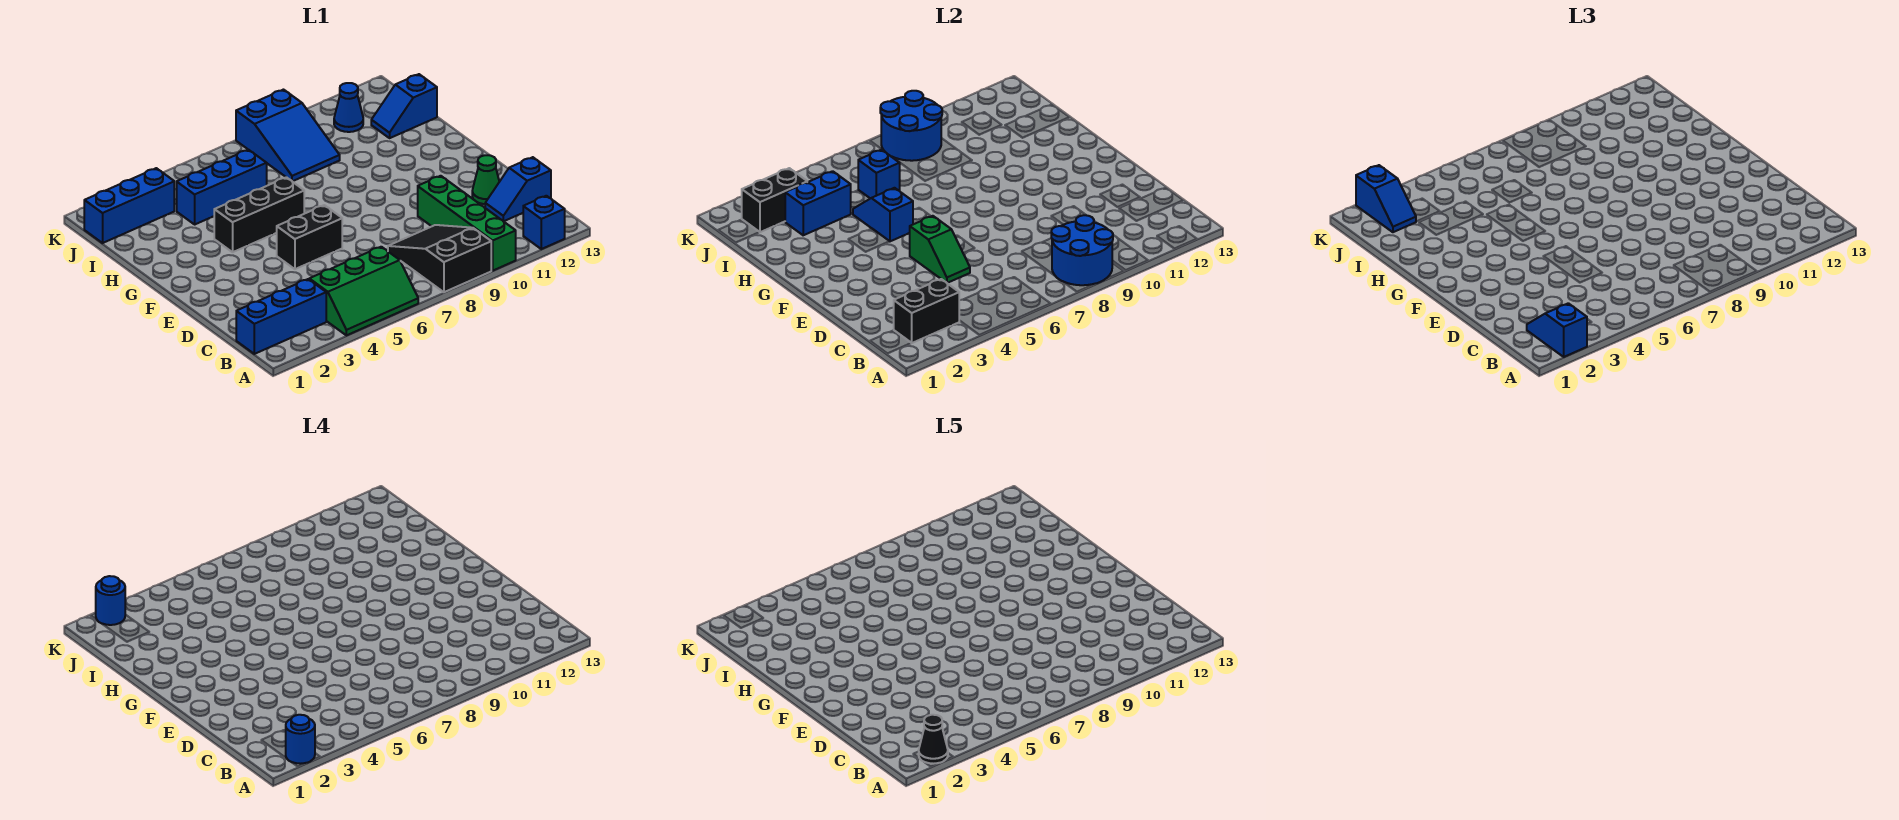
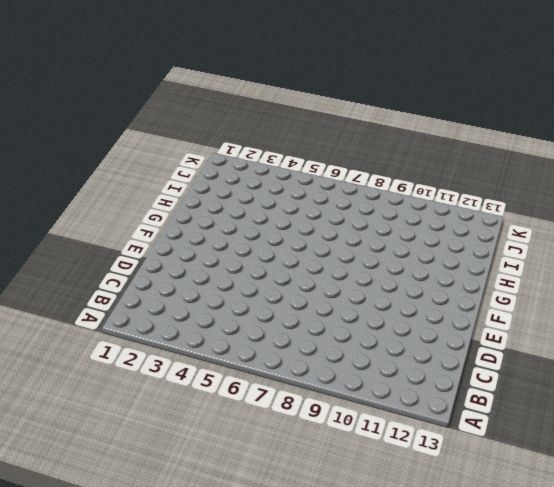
none -> green 2x3 slope [309,247,418,335]
none -> black 2x3 slope [388,225,491,292]
none -> green 1x4 brick [418,176,516,271]

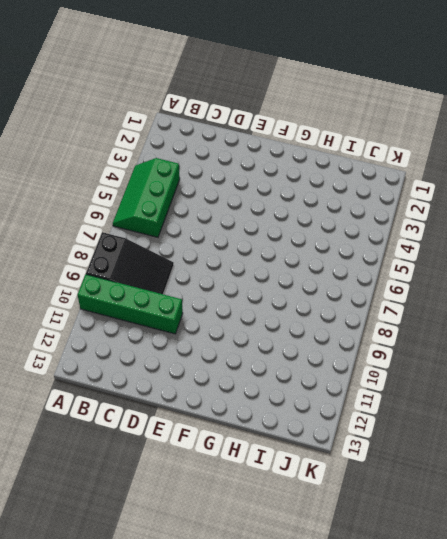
none -> blue 1x1 brick [523,196,565,249]
none -> blue 1x3 brick [236,279,326,354]
none -> blue 1x2 slope [485,157,551,221]

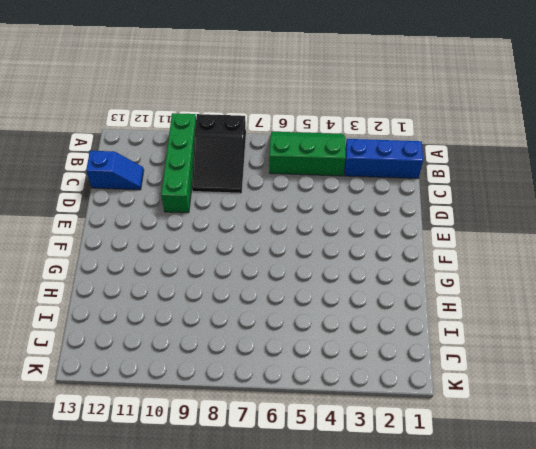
none -> blue 1x1 brick [523,196,565,249]
none -> green 1x1 cone [472,155,499,204]
none -> black 1x2 brick [277,205,342,269]

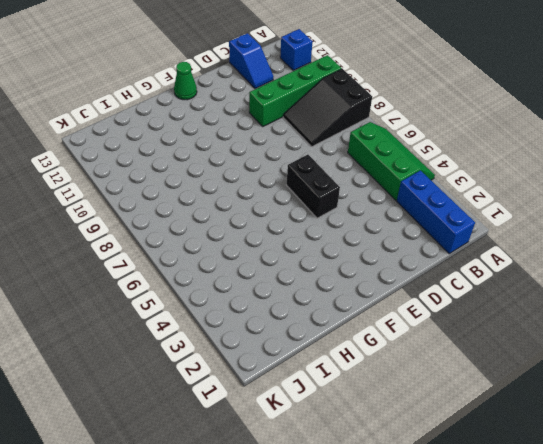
green 1x1 cone [174,62,197,100] -> green 1x1 cone moved to [472,155,499,204]
none -> black 1x3 brick [214,177,304,252]
none -> blue 1x3 brick [177,150,267,224]
none -> blue 2x3 slope [236,90,340,181]

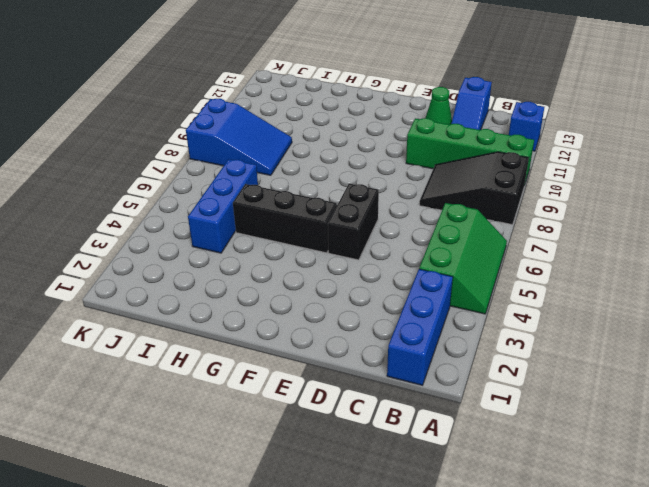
black 1x3 brick [233,184,337,253] -> black 1x3 brick turned to [214,177,304,252]
none -> blue 1x2 slope [371,74,437,138]
none -> blue 1x3 brick [84,168,174,243]
none -> blue 1x1 cone [334,83,363,132]

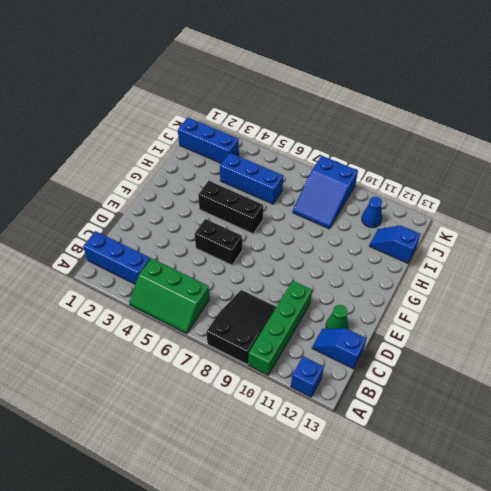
none -> blue 2x2 round brick [1051,215,1113,285]
none -> black 1x2 brick [894,279,959,343]
none -> green 1x2 slope [910,216,970,283]

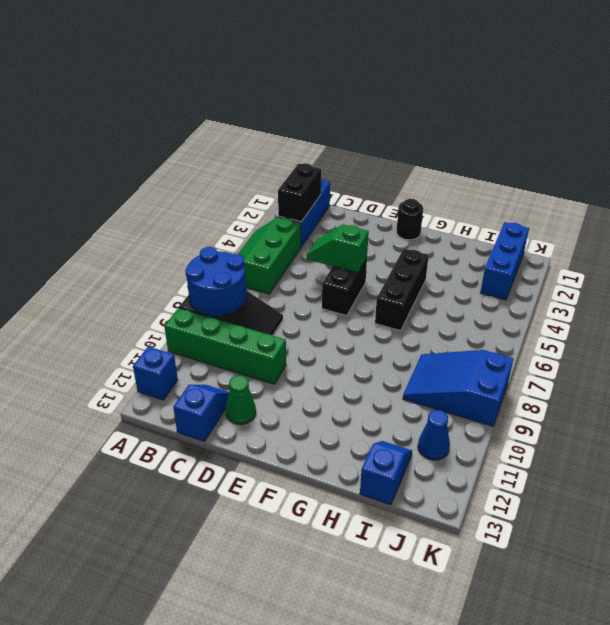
black 1x1 round brick [396,199,423,240] -> none
none -> blue 1x3 brick [177,150,267,224]
none -> blue 1x2 slope [853,188,913,241]
none -> blue 1x2 brick [785,171,851,235]

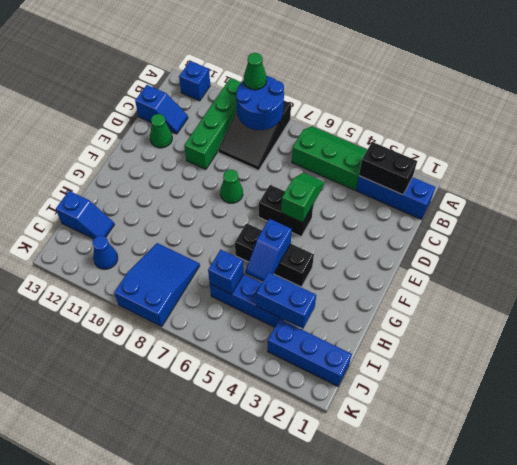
green 1x1 cone [244,53,267,90] -> none
green 1x1 cone [220,169,243,203] -> none
none -> black 1x2 brick [742,168,807,232]
none -> blue 2x2 round brick [880,91,942,161]
none -> blue 1x2 slope [1527,303,1587,357]

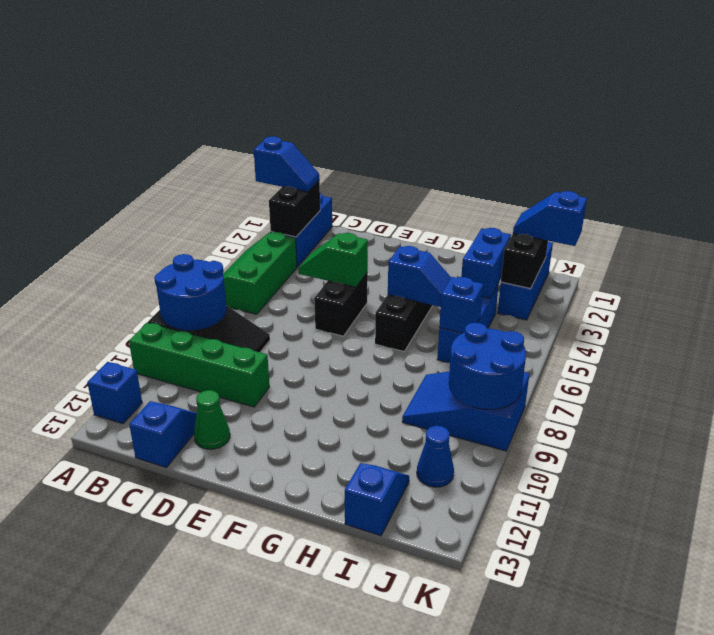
none -> blue 1x1 round brick [286,715,315,764]
none -> blue 1x1 round brick [96,576,125,625]
none -> black 1x1 cone [919,715,948,764]

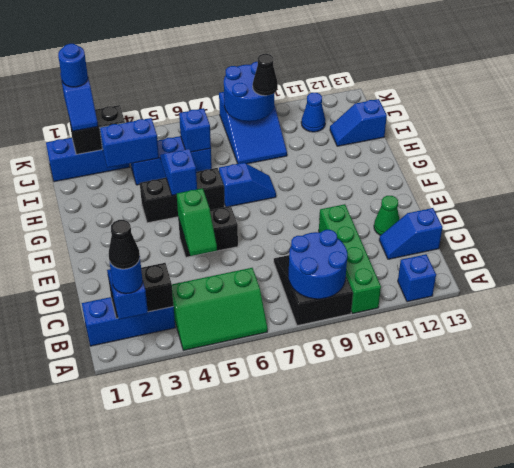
blue 1x2 slope [219,163,276,207] -> none
black 1x1 cone [253,54,278,96] -> none

